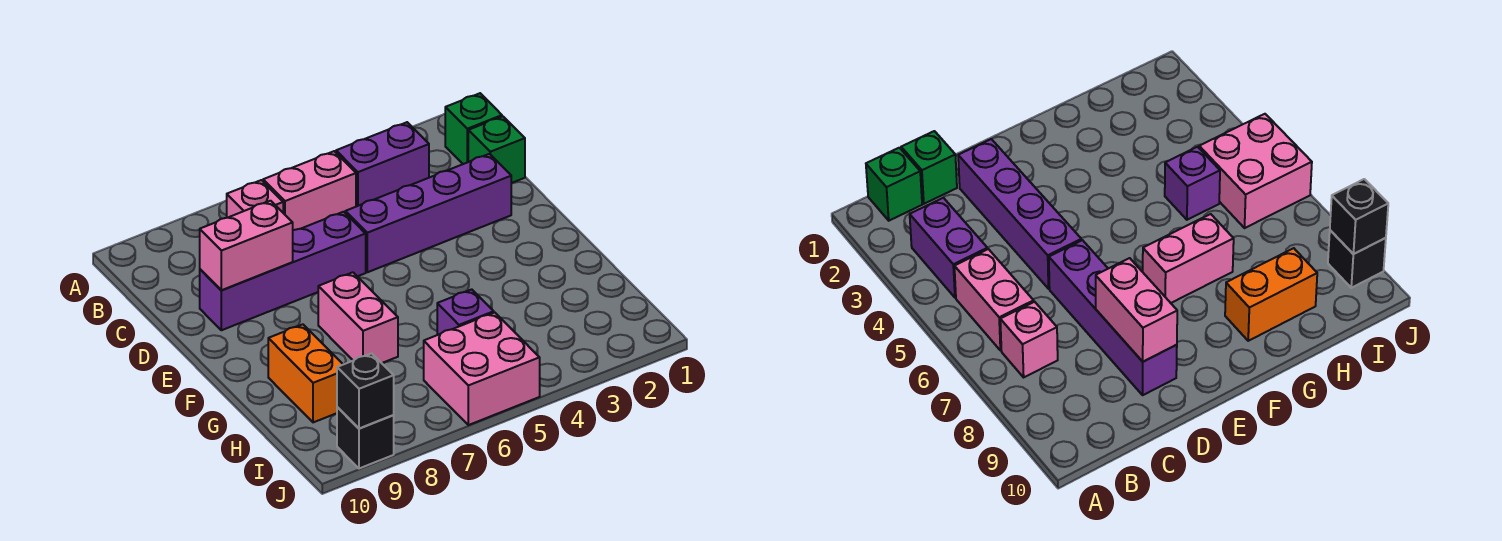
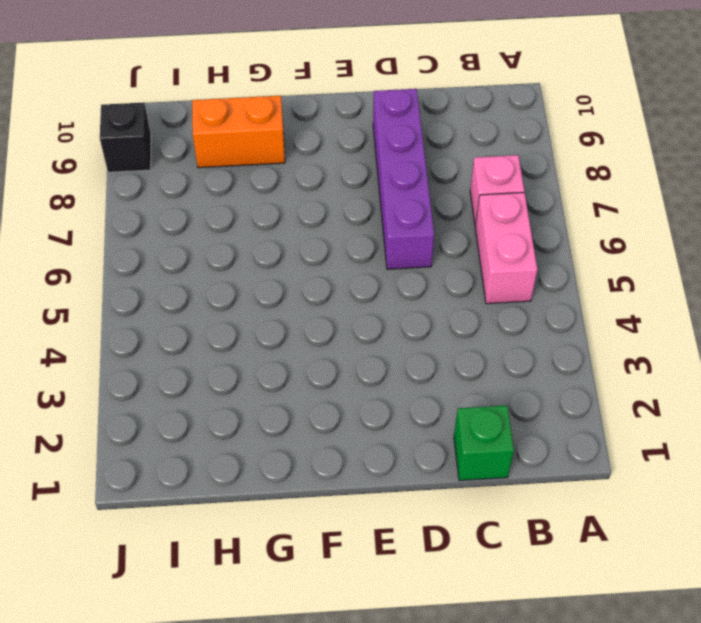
none -> green 1x1 brick [445,93,502,164]
none -> purple 1x2 brick [336,122,429,207]
none -> purple 1x4 brick [345,154,511,272]

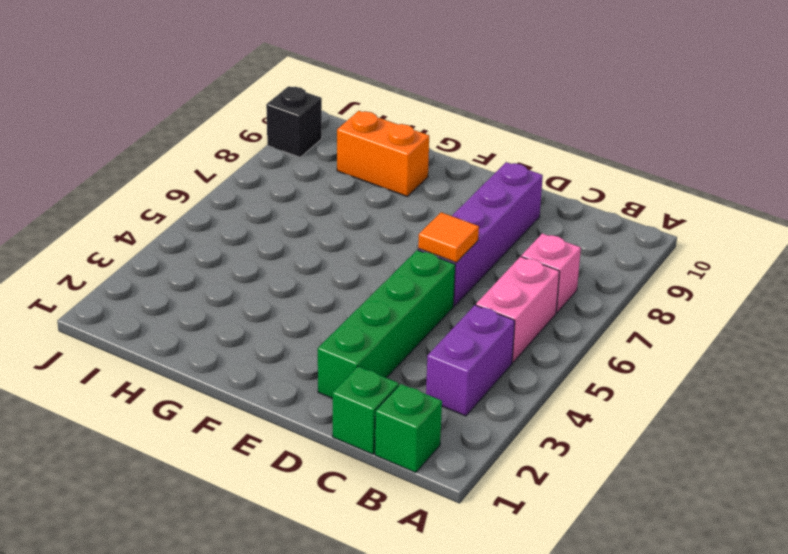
green 1x4 brick [318,250,455,398] -> purple 1x4 brick [345,154,511,272]
orange 1x1 tile [418,212,479,263] -> none
none -> pink 1x2 brick [318,272,398,363]
none -> purple 1x1 brick [437,289,494,335]
none -> pink 2x2 brick [424,312,540,425]

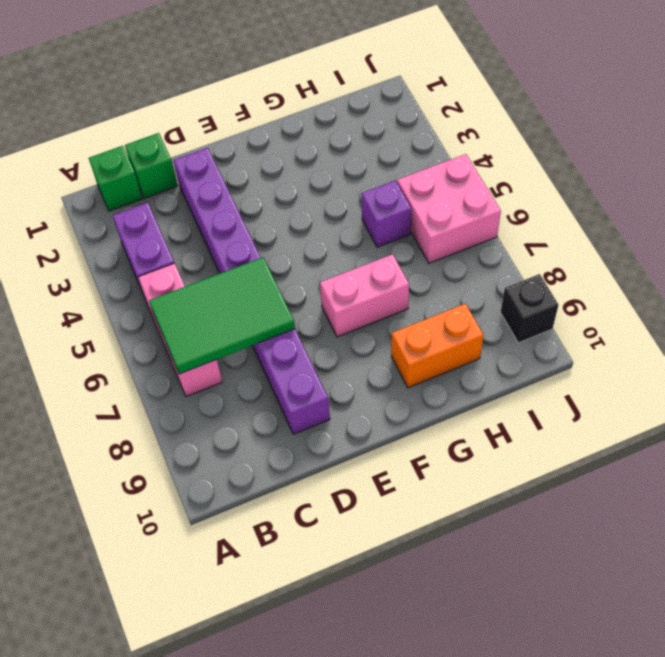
green 2x3 tile [149,257,295,374] -> none
none -> pink 1x2 brick [200,201,293,290]
none -> black 1x1 brick [337,353,394,428]

